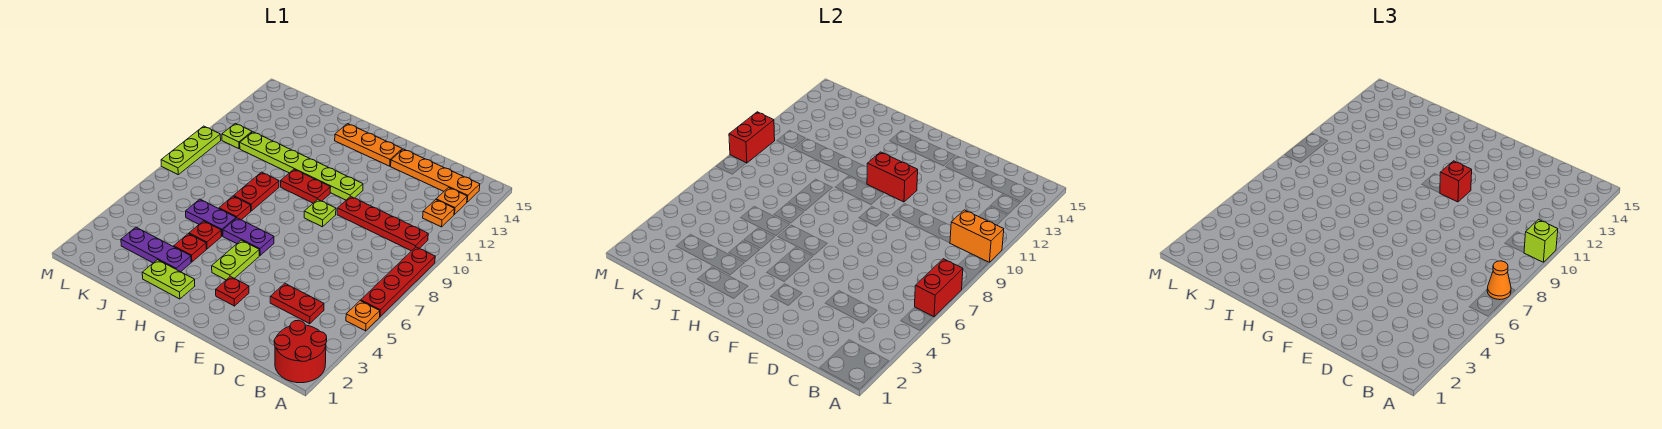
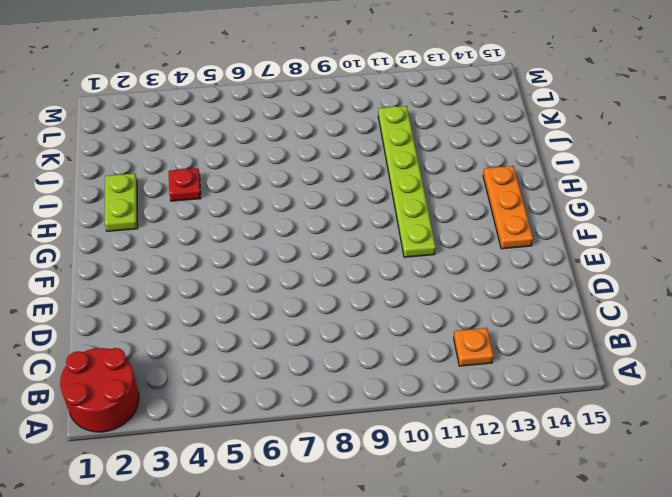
none -> orange 1x1 plate [346,301,380,331]
none -> red 1x4 plate [361,247,435,317]
none -> red 1x4 plate [337,196,428,251]
none -> orange 1x1 plate [436,187,467,214]

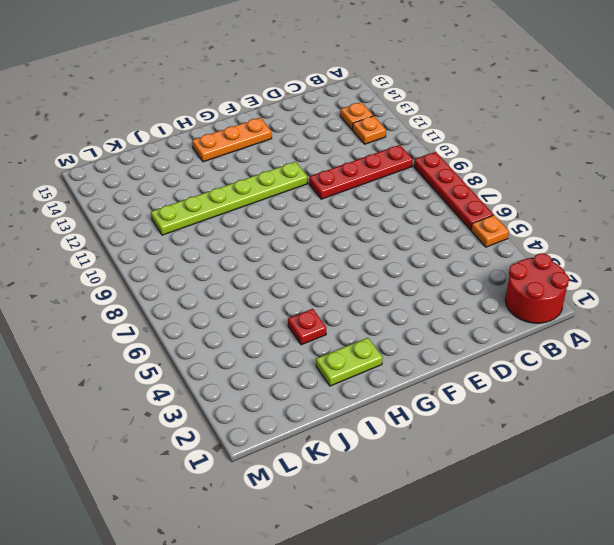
none -> orange 1x4 plate [391,149,480,202]
none -> red 1x2 plate [270,283,324,324]
none -> red 1x1 plate [216,276,249,306]
none -> lime 1x1 plate [304,199,336,227]

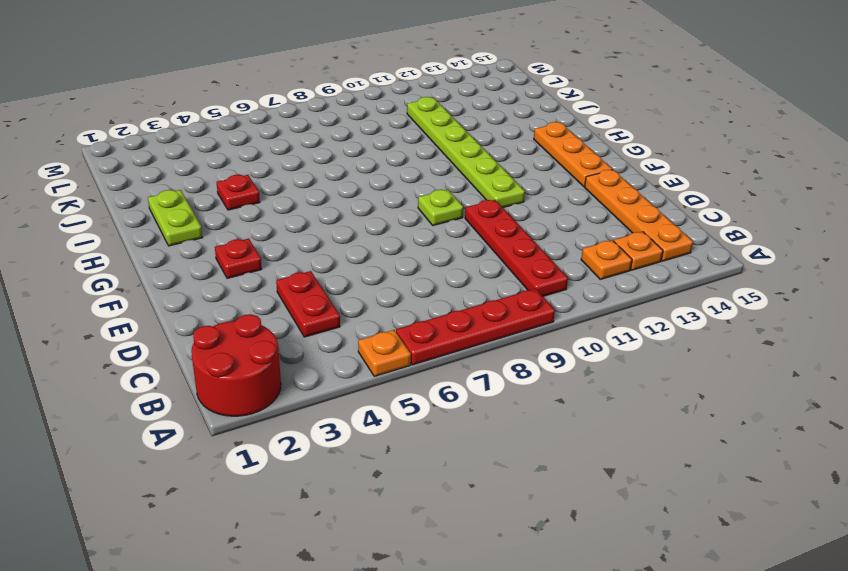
none -> lime 1x2 plate [212,240,259,280]
none -> purple 1x2 plate [223,218,274,255]
none -> red 1x2 plate [281,169,331,203]
none -> purple 1x3 plate [121,227,191,272]

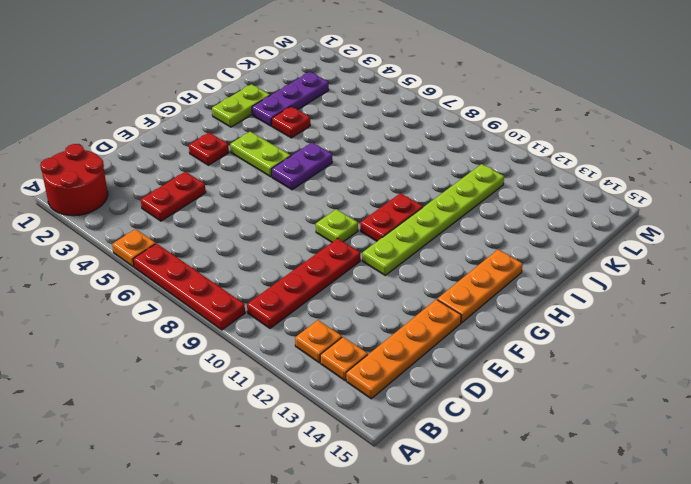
none -> red 1x1 plate [189,221,221,249]
none -> purple 1x2 plate [186,199,236,236]
none -> red 1x1 plate [219,196,251,220]
none -> red 1x2 plate [234,172,279,211]

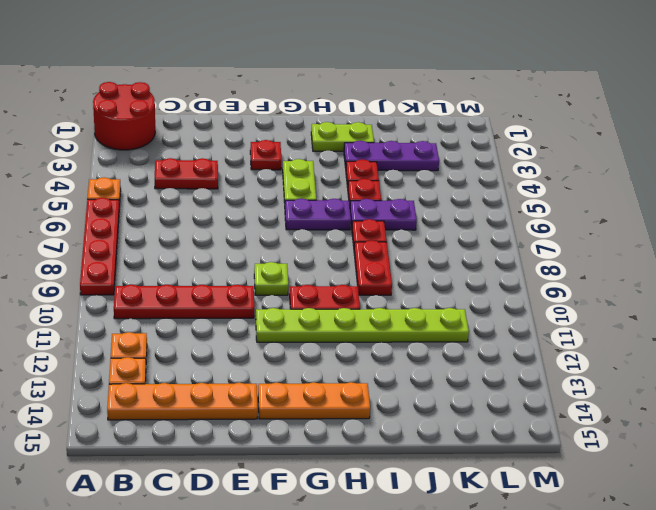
none -> lime 1x1 plate [222,123,252,149]
none -> lime 1x3 plate [161,126,221,175]
none -> red 1x2 brick [915,259,963,317]
none -> orange 1x2 brick [950,210,1004,262]

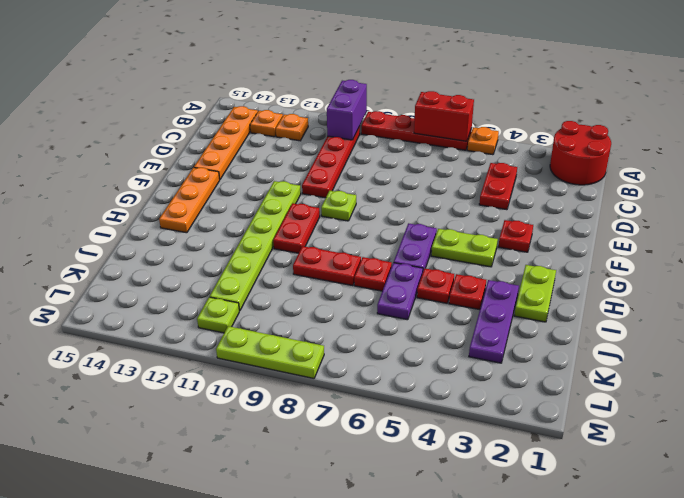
purple 1x2 brick [327,80,367,140] -> orange 1x2 brick [950,210,1004,262]
none -> red 1x2 brick [867,152,918,202]
none -> red 1x2 brick [729,112,775,163]
none -> orange 1x1 cone [1487,261,1511,300]
none -> lime 1x1 brick [1524,220,1558,262]

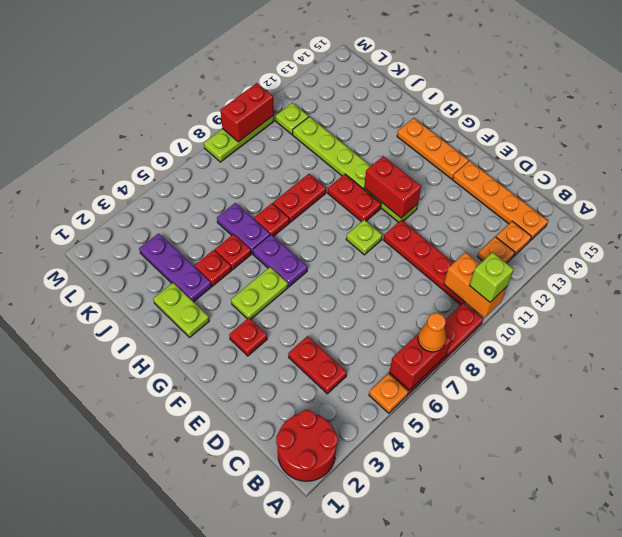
none -> red 1x1 brick [1440,161,1472,202]

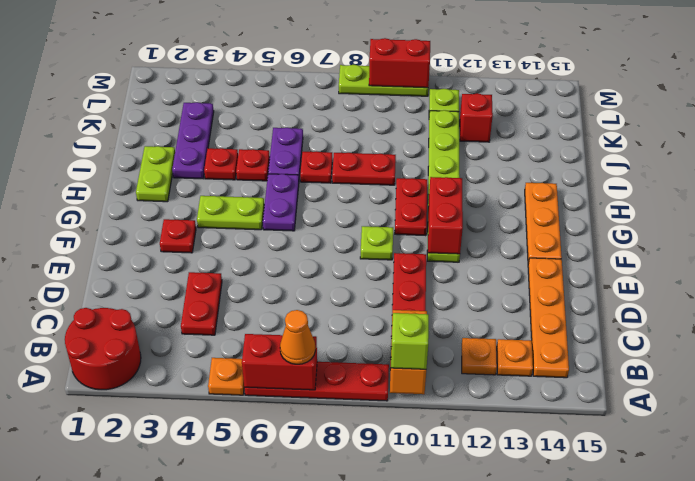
red 1x1 brick [460,93,493,142] -> red 1x1 brick moved to [1440,161,1472,202]

